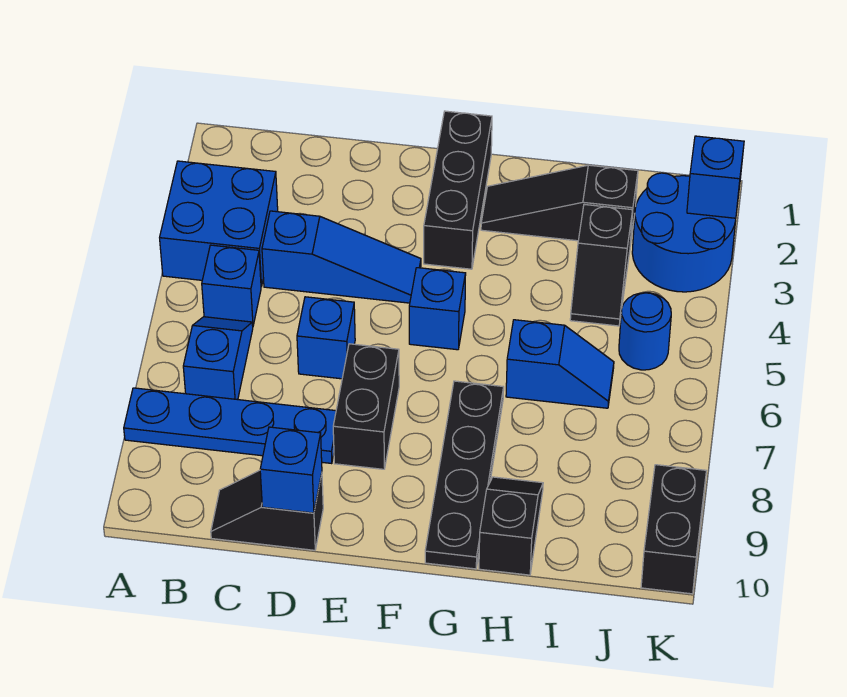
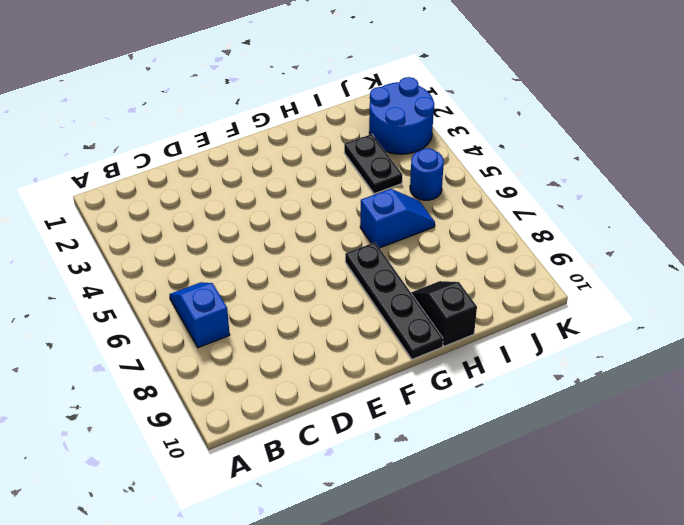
black 1x2 plate [344,134,402,194] -> black 1x2 slope [570,204,633,326]
none -> blue 2x2 brick [160,161,278,287]
none -> blue 1x4 plate [124,388,336,464]
none -> blue 1x1 brick [202,245,261,326]

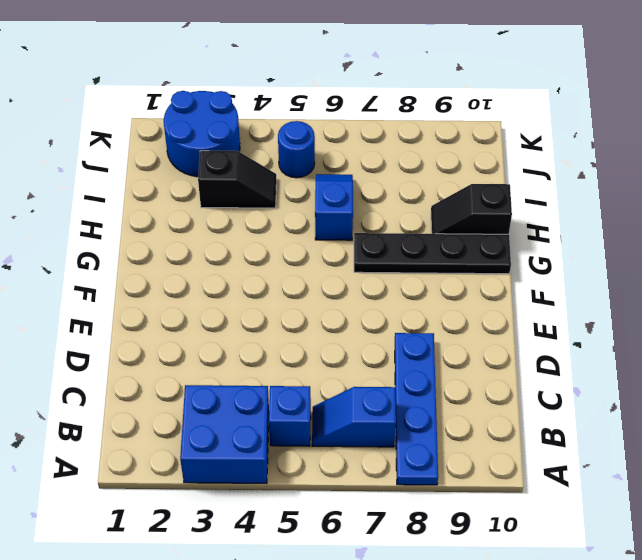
none -> blue 1x3 slope [262,211,421,303]
none -> black 1x2 slope [211,470,323,550]
none -> blue 1x1 brick [297,297,355,379]

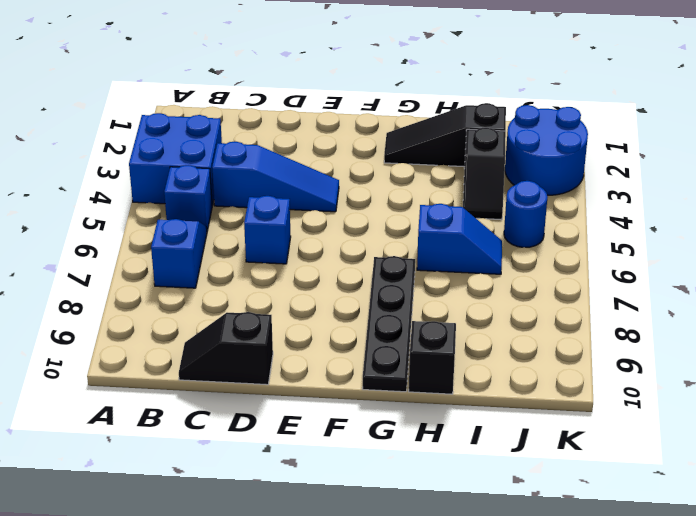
none -> blue 1x4 plate [124,388,336,464]
none -> black 1x2 brick [333,344,399,469]
none -> black 1x3 brick [424,111,492,269]

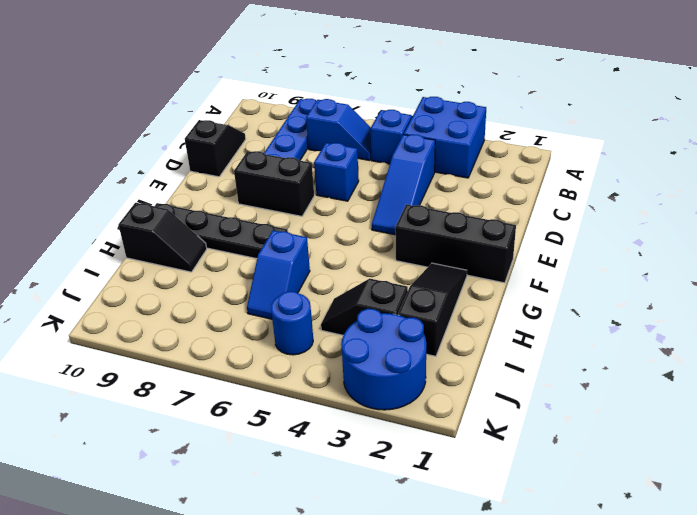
none -> blue 1x1 brick [409,268,466,350]
none -> black 1x2 brick [641,465,706,594]
none -> blue 1x1 brick [260,427,322,513]

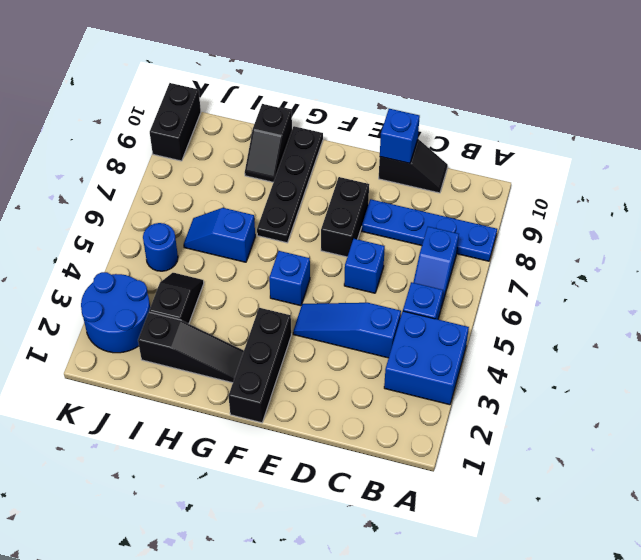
none -> blue 1x1 brick [687,136,744,218]

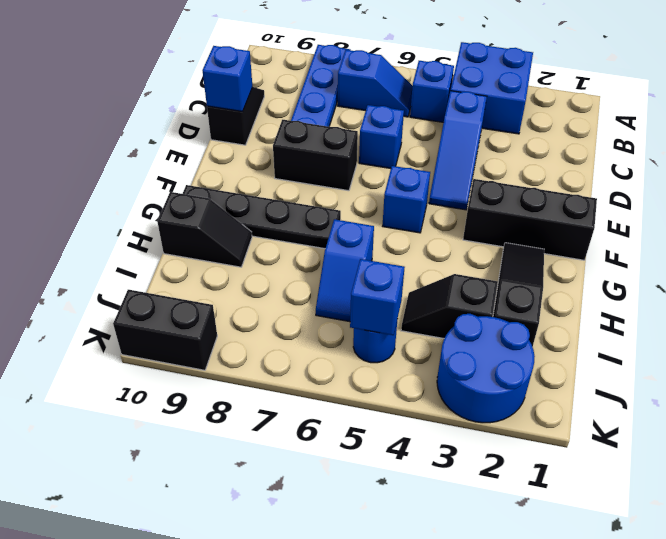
blue 1x1 brick [350,259,405,335] -> blue 1x1 brick moved to [687,136,744,218]

